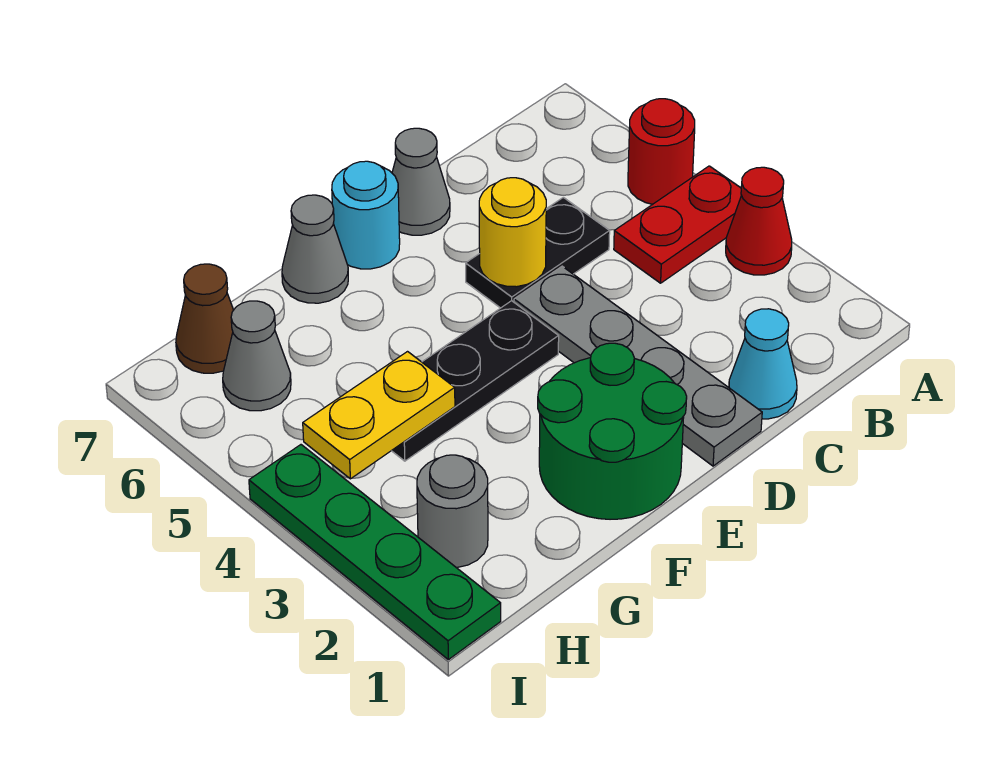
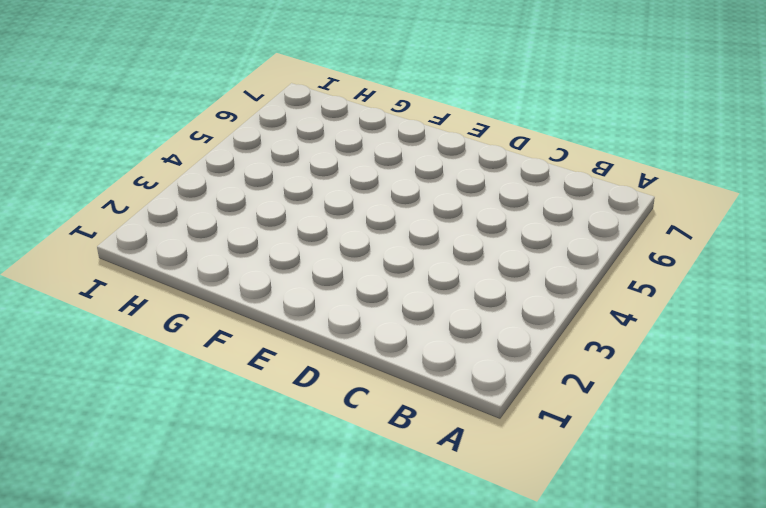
none -> red 1x1 cone [726,167,792,275]
none -> red 1x2 plate [614,166,742,283]
none -> red 1x1 round brick [628,99,695,204]

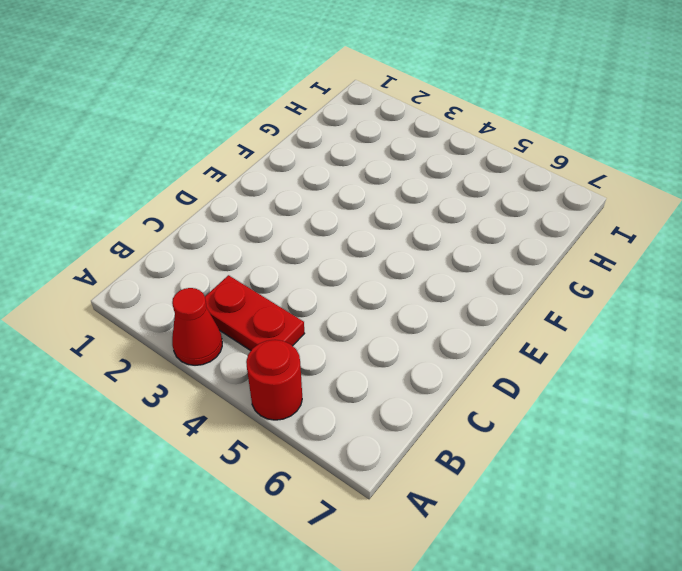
red 1x2 plate [205,275,304,351] -> red 1x2 plate turned to [614,166,742,283]
none -> cyan 1x1 cone [729,309,797,419]
none -> black 1x2 plate [466,197,610,308]
none -> grey 1x4 plate [514,266,762,466]

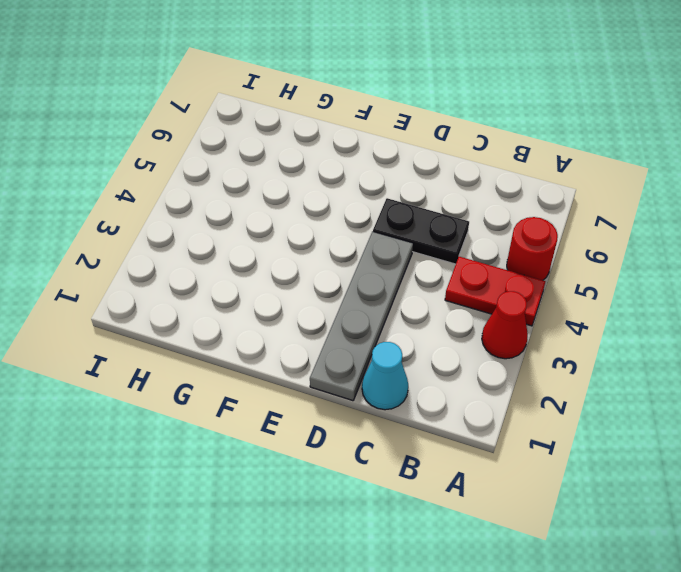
none -> grey 1x1 cone [392,128,450,235]
none -> green 2x2 round brick [538,343,687,519]
none -> black 1x3 plate [392,301,559,461]

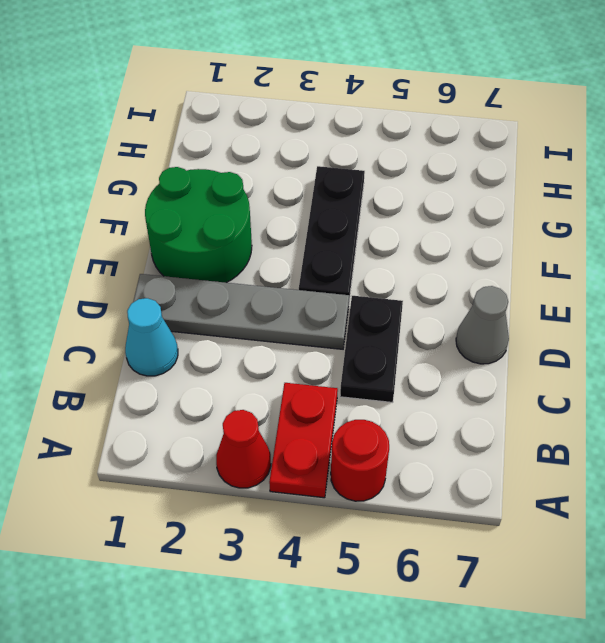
none -> cyan 1x1 round brick [332,161,400,269]
none -> grey 1x1 cone [282,195,348,303]
none -> grey 1x1 round brick [417,455,488,567]

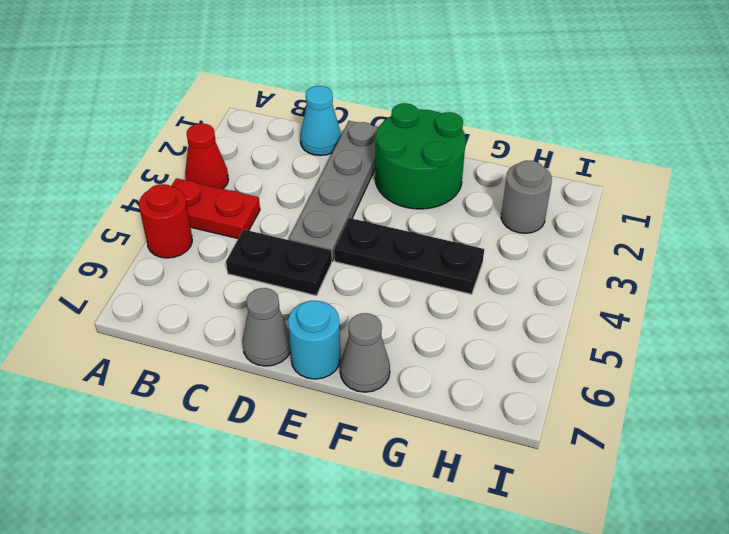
none -> grey 1x1 cone [223,301,291,411]
none -> brown 1x1 cone [176,264,233,373]
none -> green 1x4 plate [249,445,501,660]

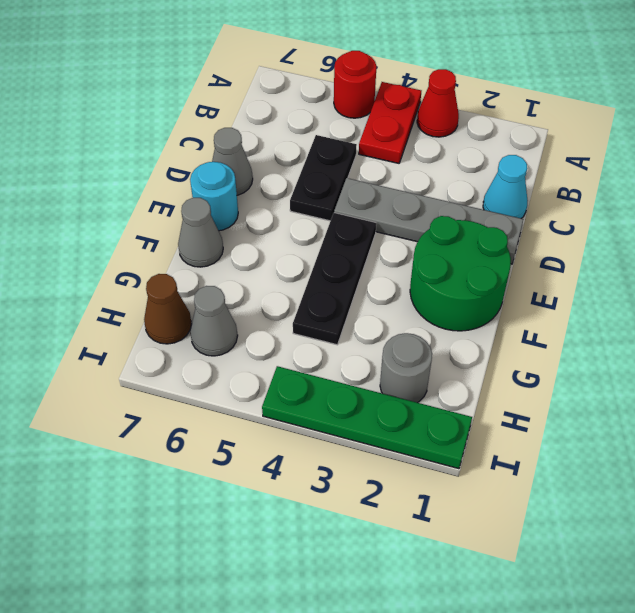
none -> yellow 1x1 round brick [479,178,546,287]
none -> yellow 1x2 plate [303,352,455,479]

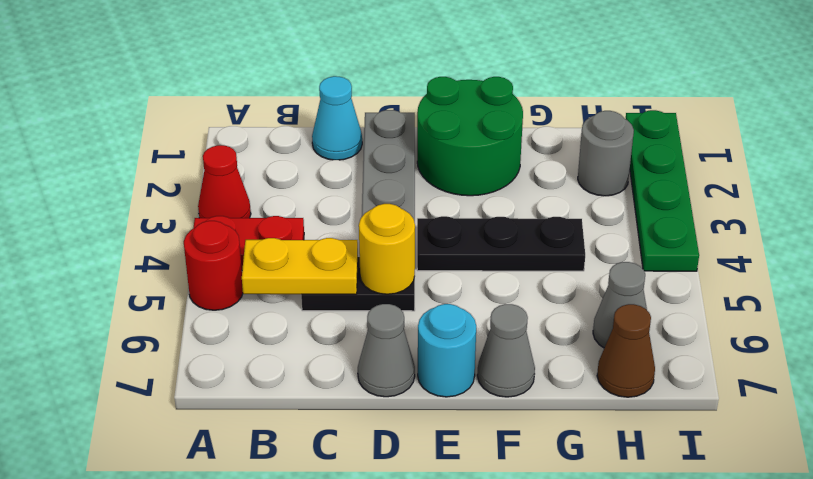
yellow 1x2 plate [242,238,358,295] -> yellow 1x2 plate moved to [303,352,455,479]

